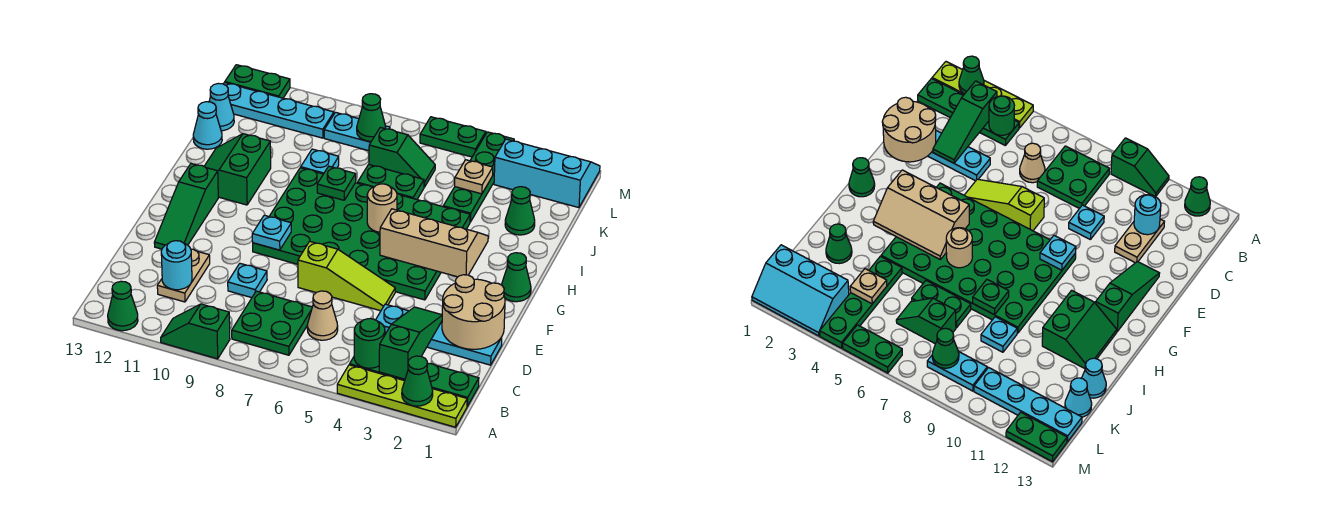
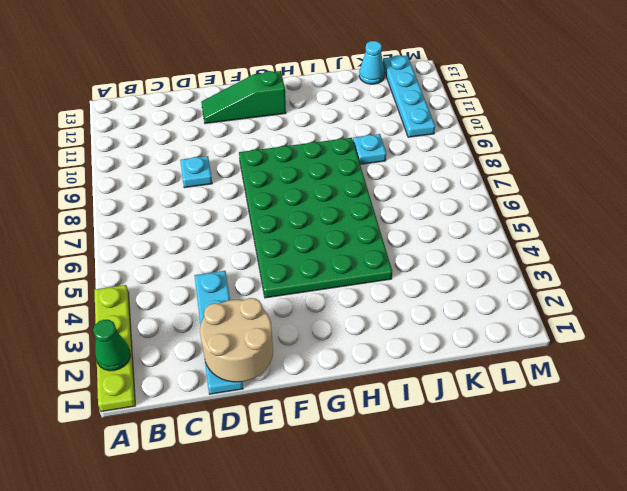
none -> green 1x2 slope [161,304,230,359]
none -> green 1x1 cone [108,281,138,331]
none -> green 1x4 plate [350,357,479,406]
none -> green 2x2 plate [232,291,312,355]

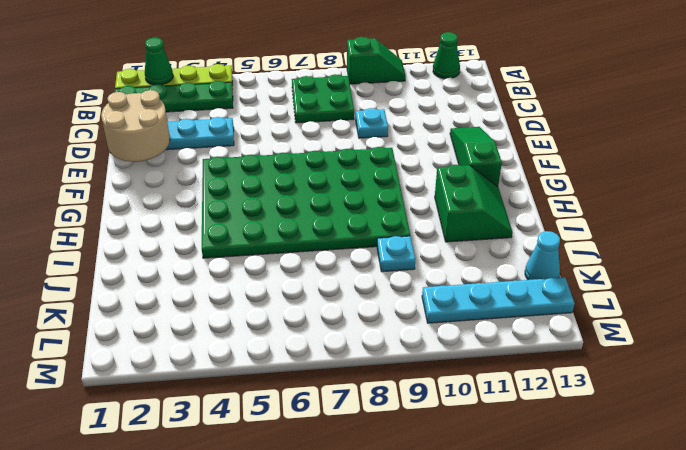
none -> tan 1x1 cone [307,291,338,340]
none -> tan 1x2 plate [157,249,210,302]
none -> lime 1x3 slope [298,241,395,311]
none -> green 1x1 cone [502,253,531,302]

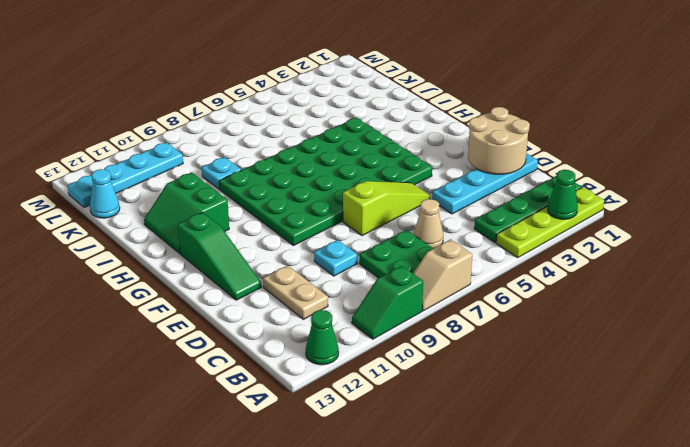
tan 1x2 slope [413,239,472,311] -> none
none -> green 1x1 cone [502,253,531,302]
none -> green 1x1 cone [505,187,535,235]
none -> green 1x4 plate [443,132,514,222]
none -> green 1x2 plate [357,165,424,199]

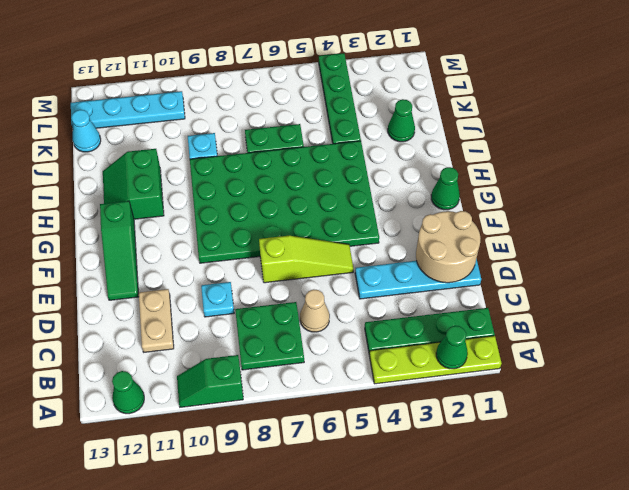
none -> cyan 1x1 cone [193,102,222,149]
none -> green 1x2 slope [369,127,435,187]
none -> cyan 2x3 slope [494,139,600,208]
none -> cyan 1x2 plate [324,112,390,151]

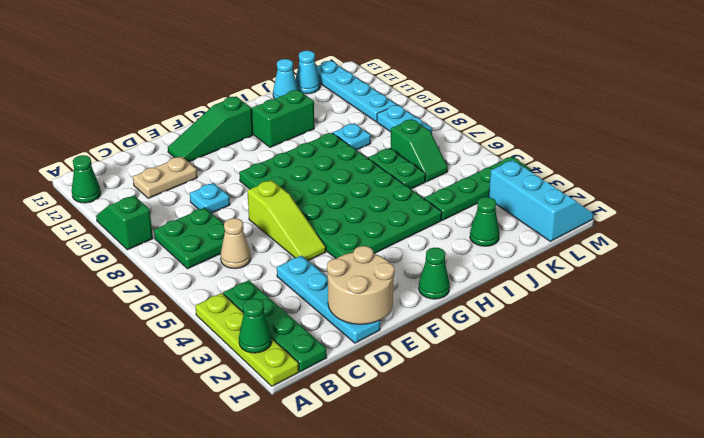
none -> green 1x2 plate [420,117,486,157]
none -> green 1x2 plate [225,65,290,98]
none -> green 1x3 slope [379,307,442,379]
none -> green 1x1 round brick [354,319,385,368]

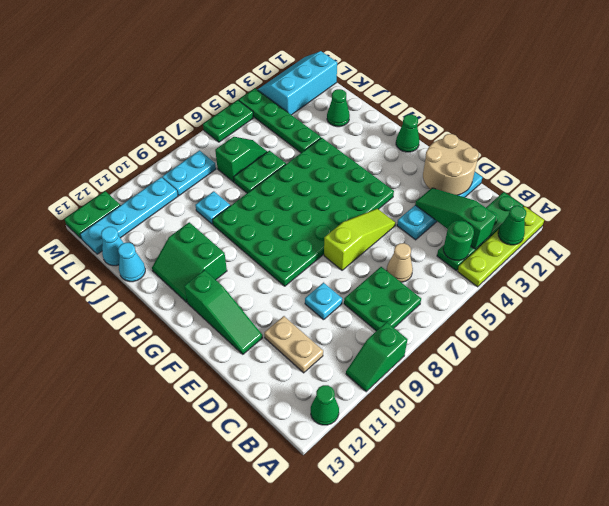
none -> cyan 1x1 round brick [161,241,192,290]
none -> cyan 1x1 plate [252,215,291,250]
none -> tan 2x3 slope [380,209,488,277]
none -> tan 1x1 round brick [367,184,397,232]

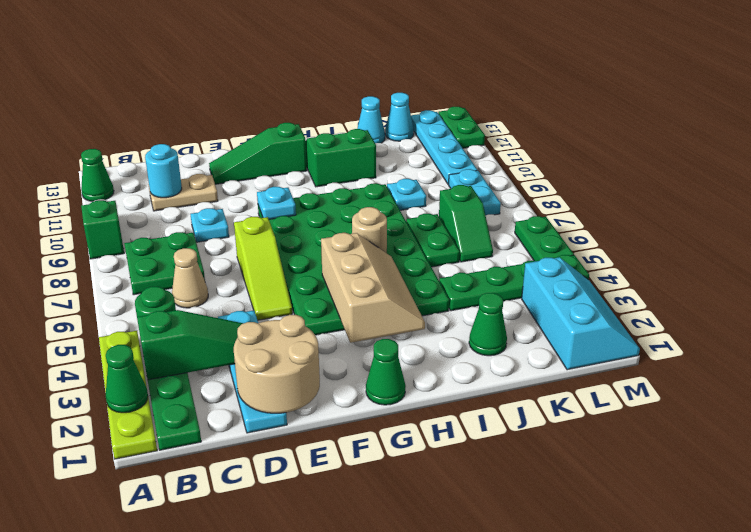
none -> green 1x1 plate [317,166,356,200]
none -> tan 1x1 plate [455,160,493,194]
none -> green 1x1 cone [357,94,386,141]

